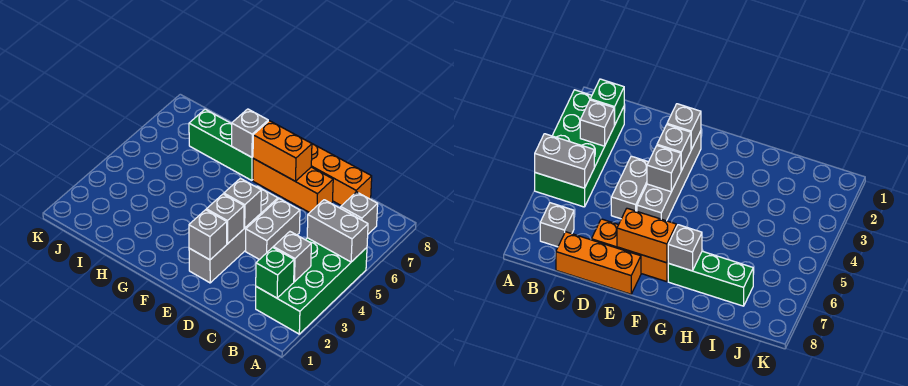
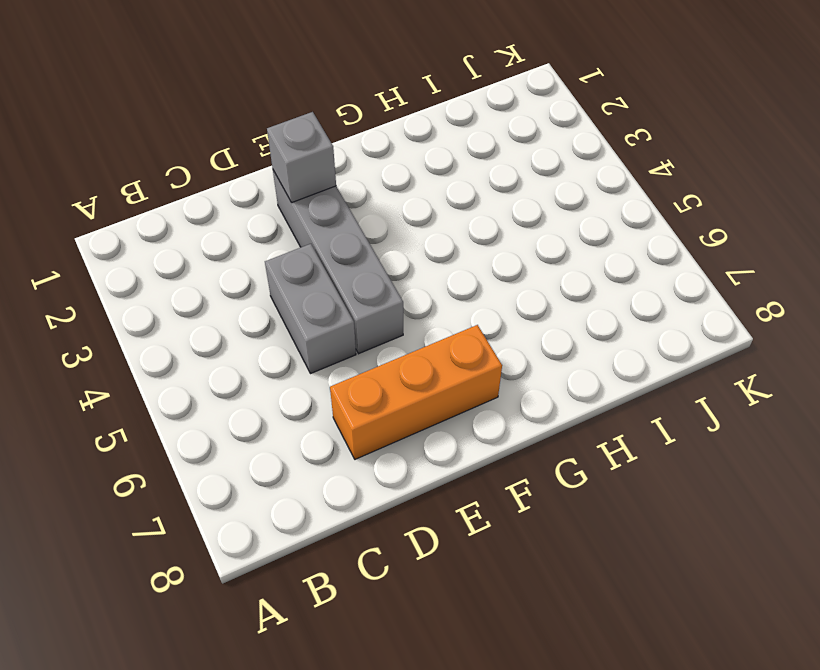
none -> green 2x4 brick [256,238,367,334]
none -> grey 1x1 brick [341,192,378,234]
none -> orange 1x3 brick [311,144,372,206]

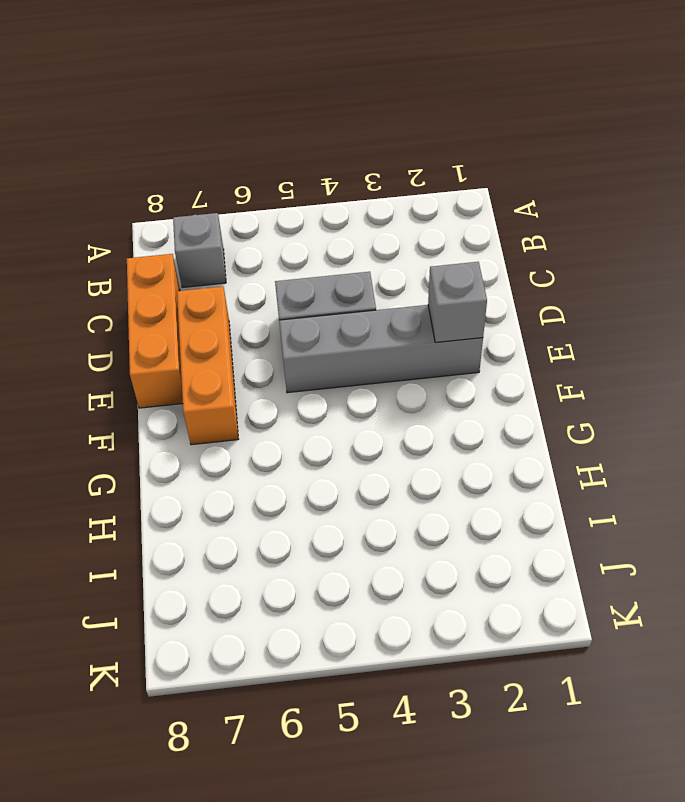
none -> green 2x4 brick [256,238,367,334]
none -> green 1x3 brick [189,109,253,180]
none -> grey 1x2 brick [307,200,368,262]

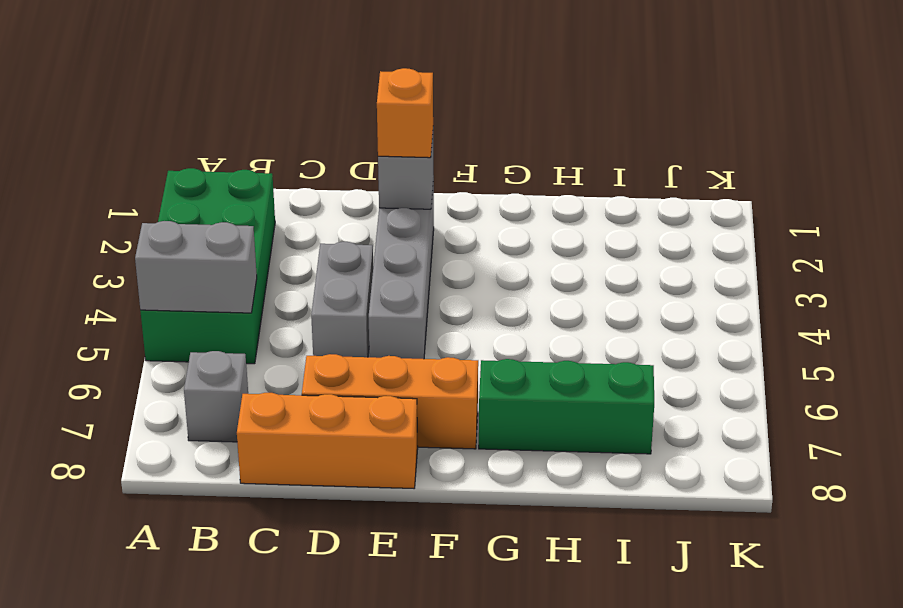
orange 1x1 brick [377,68,433,158] -> none
none -> green 1x1 brick [256,247,294,298]
none -> grey 1x1 brick [273,232,311,282]
none -> grey 1x1 brick [206,194,244,244]

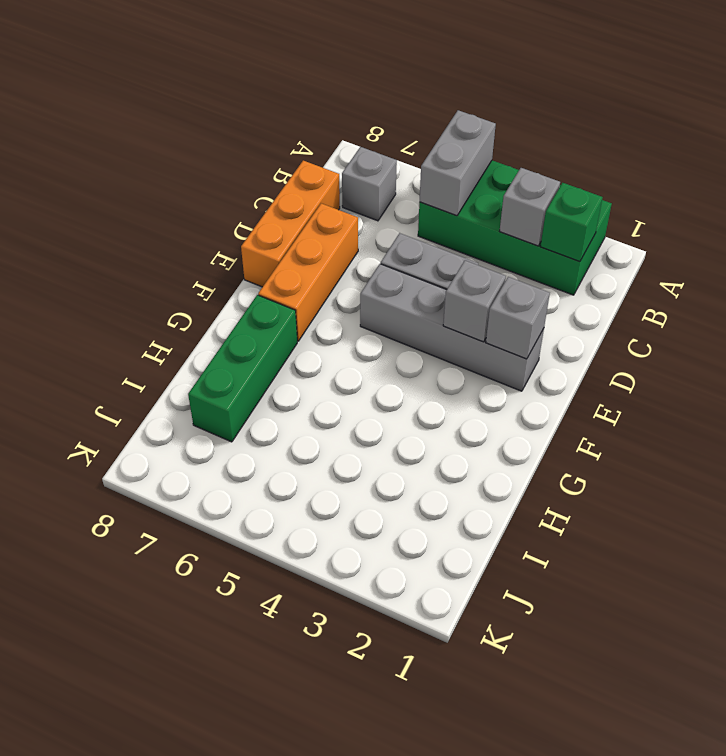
none -> grey 1x1 brick [224,178,261,228]
none -> orange 1x2 brick [253,121,312,181]
none -> grey 1x1 brick [232,109,268,157]

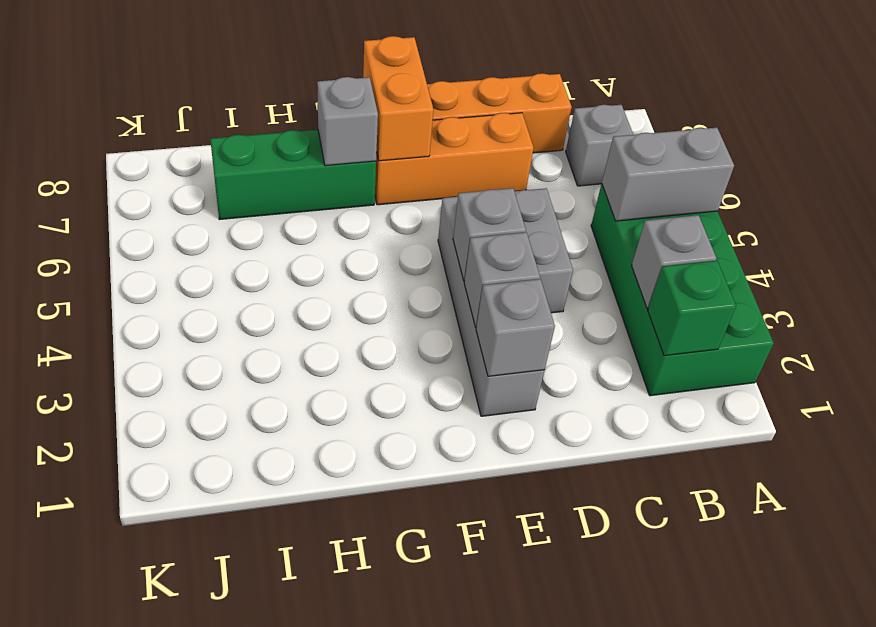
orange 1x2 brick [363,36,433,161] -> orange 1x2 brick turned to [253,121,312,181]

